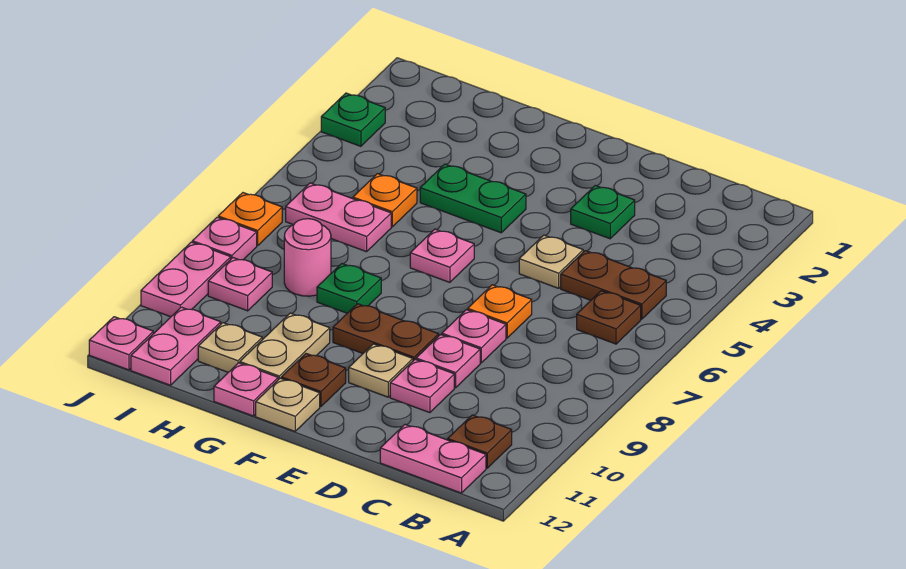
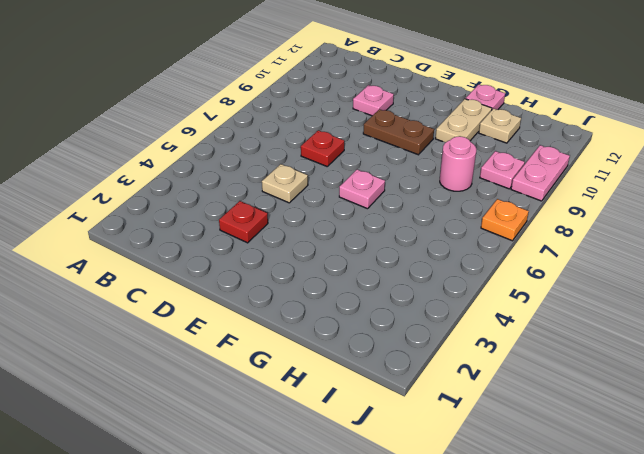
red 1x1 plate [219,201,268,243] -> green 1x1 plate [571,185,635,239]
red 1x1 plate [301,130,344,166] -> orange 1x1 plate [468,285,532,338]
none -> brown 1x2 plate [561,251,666,319]
none -> brown 1x1 plate [577,291,641,344]
none -> brown 1x1 plate [448,415,512,468]
none -> pink 1x2 plate [380,425,486,493]

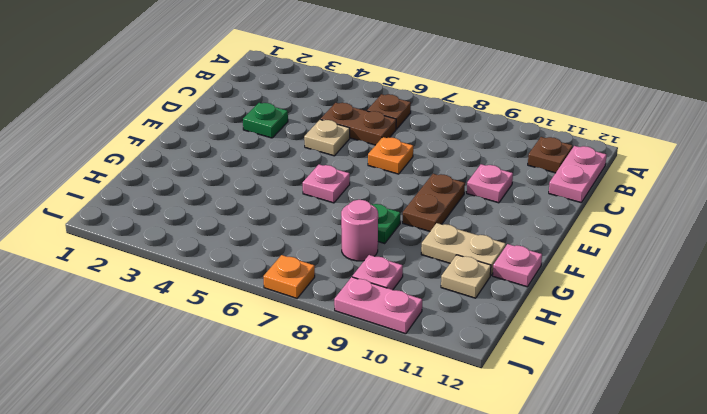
brown 1x2 plate [321,103,396,145] -> brown 1x2 plate turned to [561,251,666,319]
none -> pink 1x1 plate [442,310,506,363]
none -> pink 1x1 plate [416,335,480,388]
none -> tan 1x1 plate [349,344,413,397]
none -> green 1x2 plate [420,164,526,233]

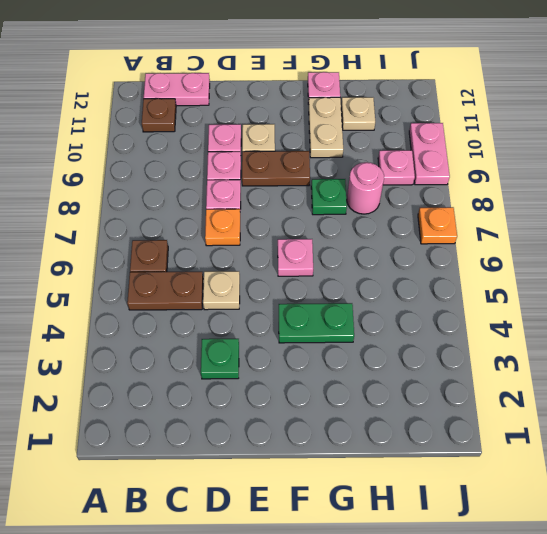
none -> brown 1x1 plate [281,354,346,407]
none -> tan 1x1 plate [256,378,320,431]
none -> orange 1x1 plate [353,174,417,227]
none -> pink 1x2 plate [286,183,391,252]

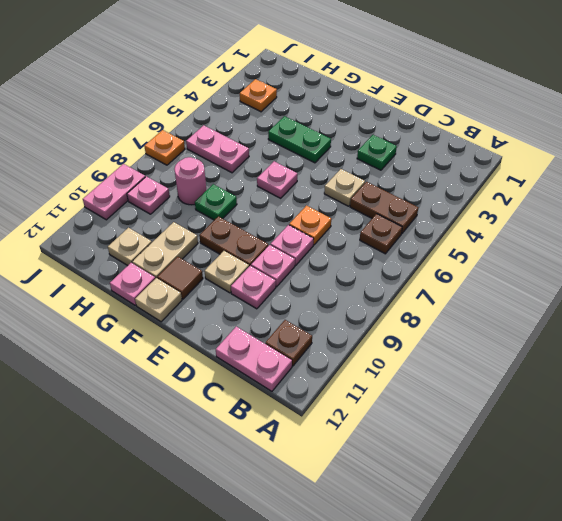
brown 1x1 tile [157,257,203,299] -> brown 1x1 plate [281,354,346,407]
orange 1x1 plate [240,79,277,112] -> orange 1x1 plate moved to [353,174,417,227]
none -> pink 1x2 plate [131,307,221,385]
none -> green 1x1 plate [321,93,385,146]
none -> pink 1x1 plate [192,217,257,260]
none -> pink 1x1 plate [89,317,153,370]

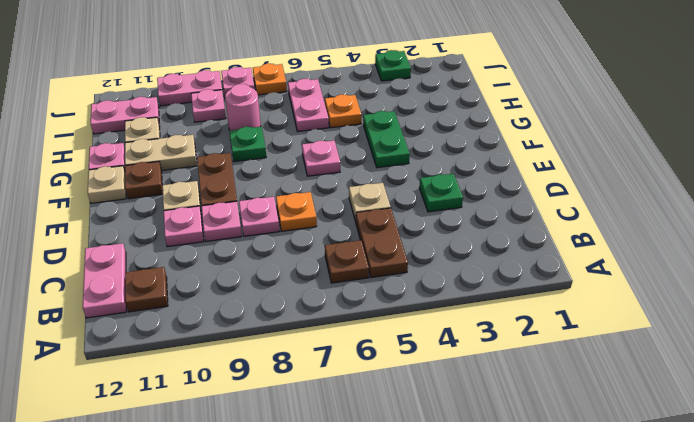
none -> pink 1x1 plate [89,317,153,370]

